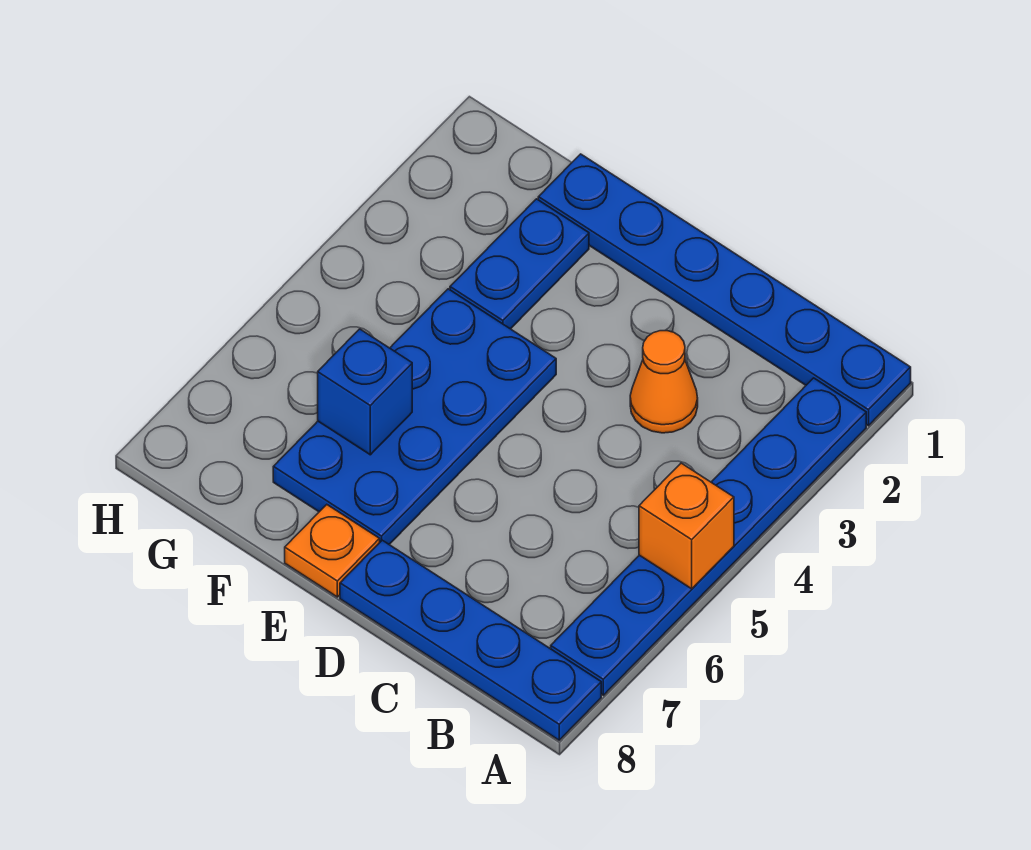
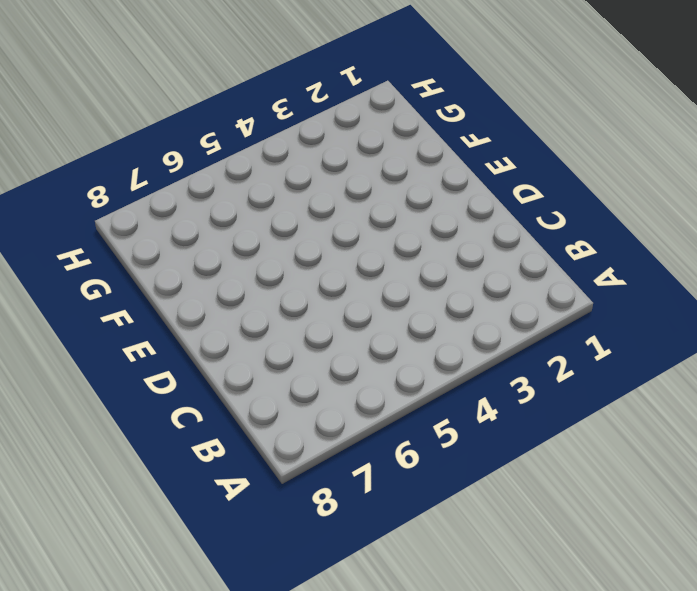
none -> blue 1x6 plate [538,154,911,426]
none -> blue 1x6 plate [551,378,866,695]

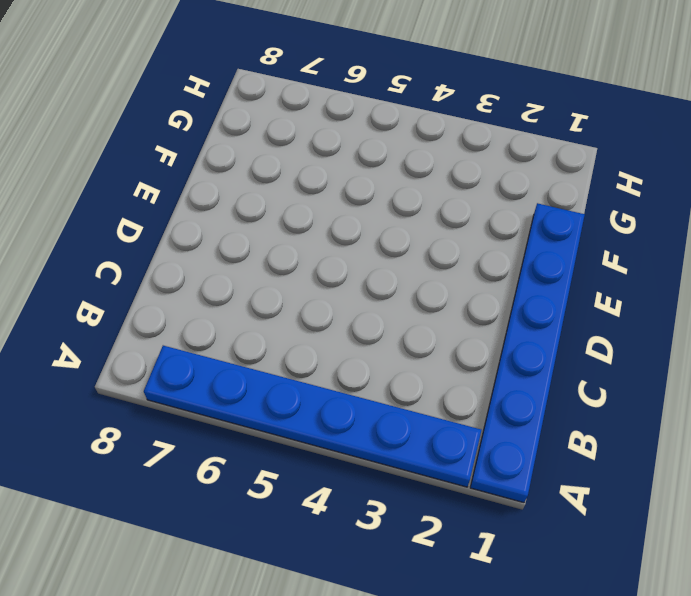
none -> blue 1x4 plate [340,540,601,740]
none -> orange 1x1 cone [630,331,698,433]

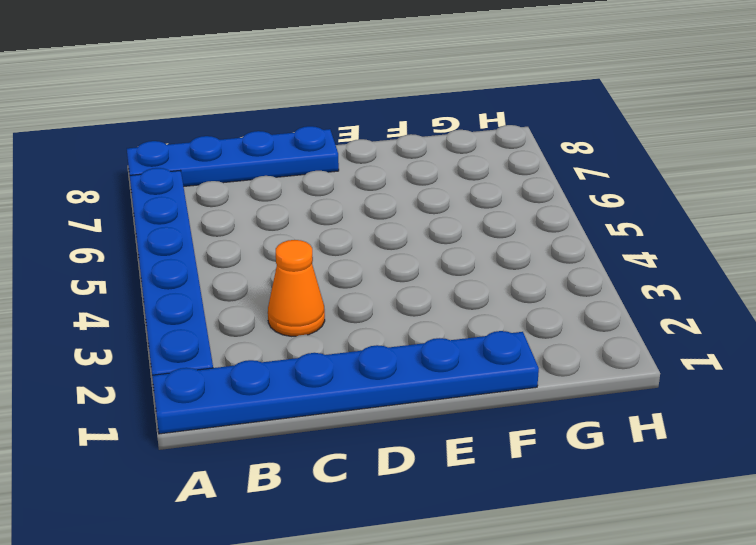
none -> blue 2x4 plate [273,289,556,544]
none -> orange 1x1 plate [285,505,380,597]

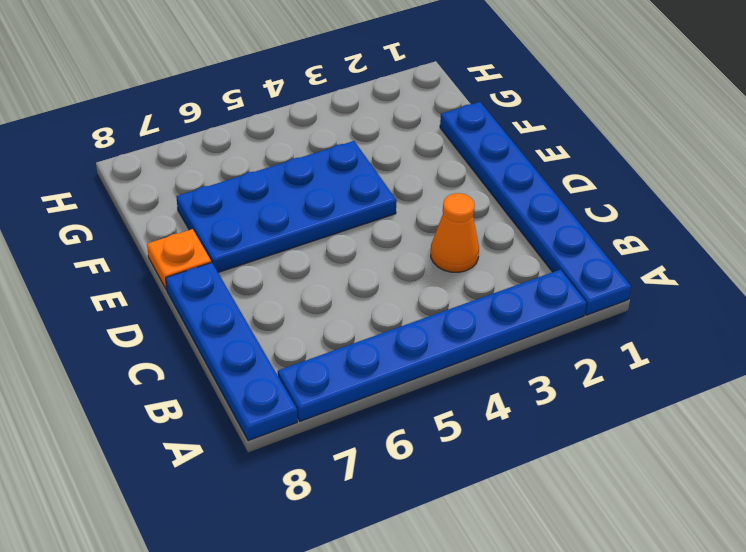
none -> blue 1x2 plate [450,199,589,329]
none -> orange 1x1 brick [639,463,734,589]

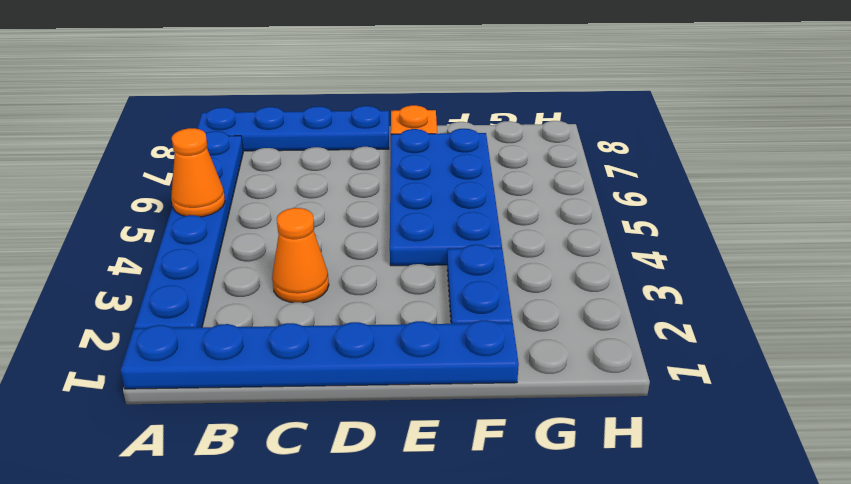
orange 1x1 cone [171,128,225,217] -> orange 1x1 brick [639,463,734,589]
none -> blue 1x1 brick [318,329,412,455]

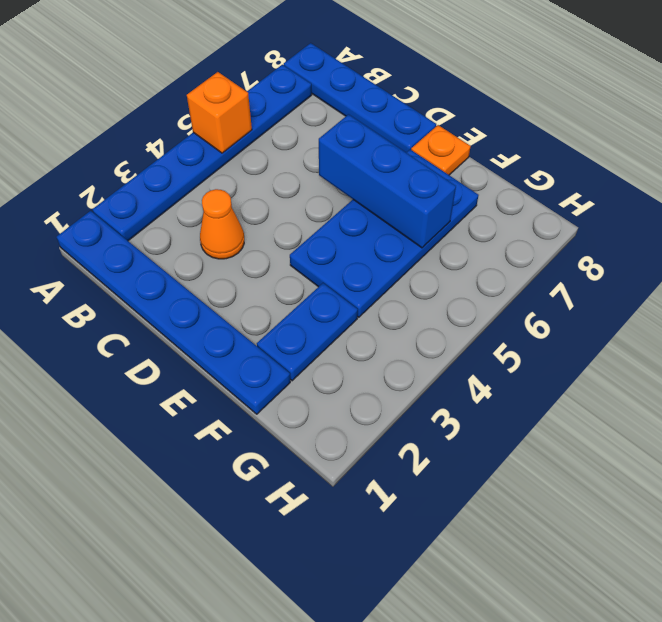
blue 1x3 brick [319,114,456,248] -> blue 1x1 brick [318,329,412,455]

